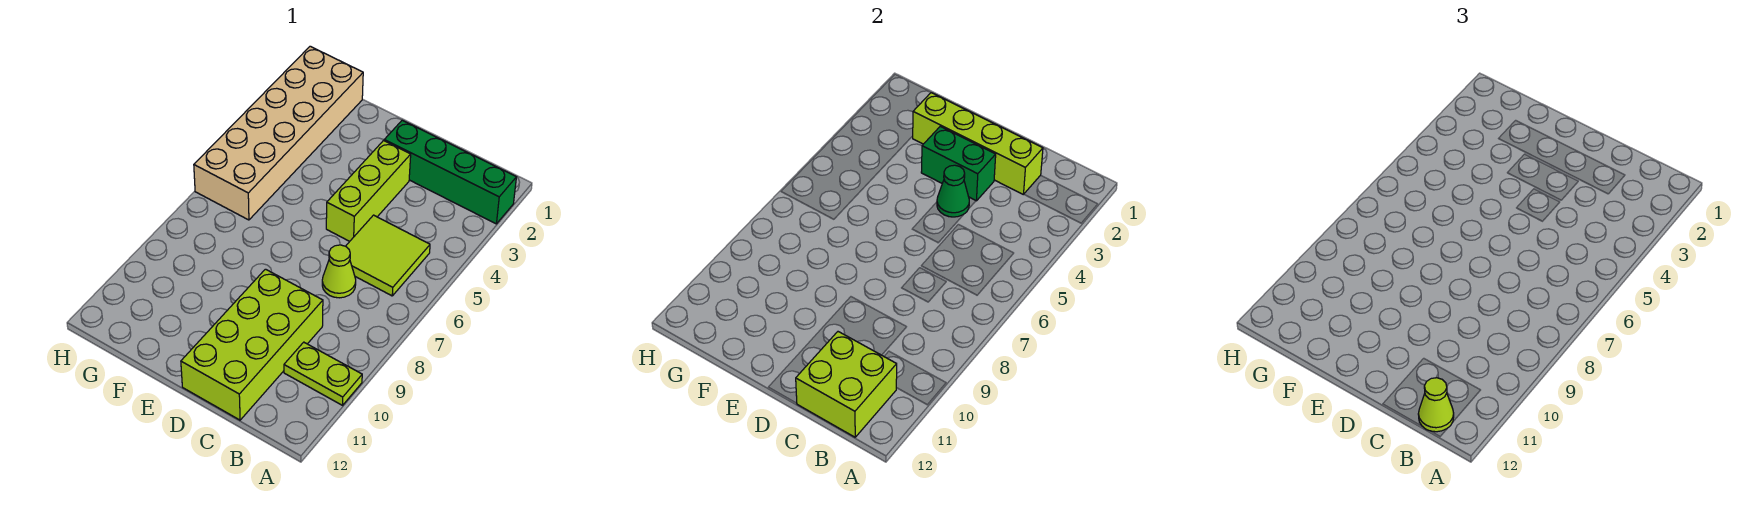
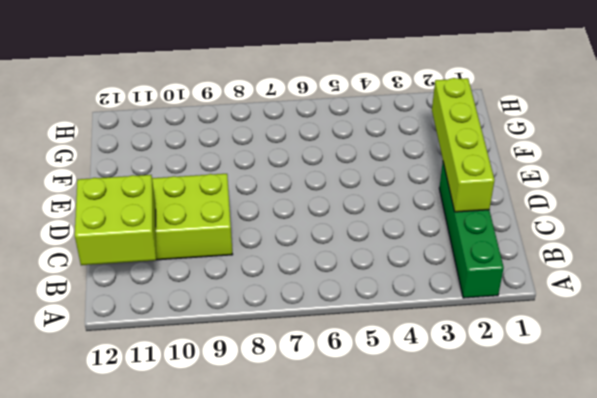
none -> lime 1x2 plate [284,342,362,405]
none -> lime 2x2 tile [346,215,430,296]
none -> lime 1x1 cone [322,245,356,298]

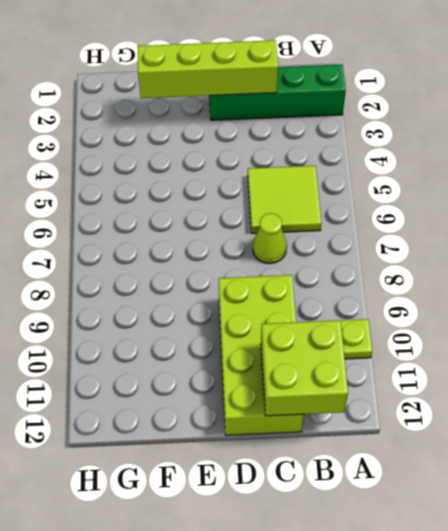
none -> lime 1x3 brick [326,141,411,241]
none -> tan 2x6 brick [194,46,363,220]
none -> green 1x2 brick [921,126,996,201]

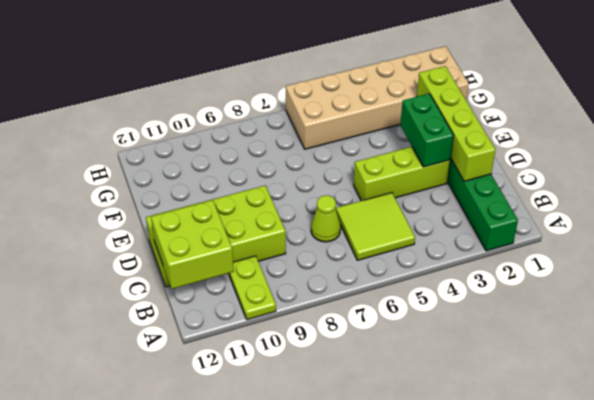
none -> green 1x1 cone [937,165,969,217]
none -> lime 1x1 cone [1418,378,1454,432]

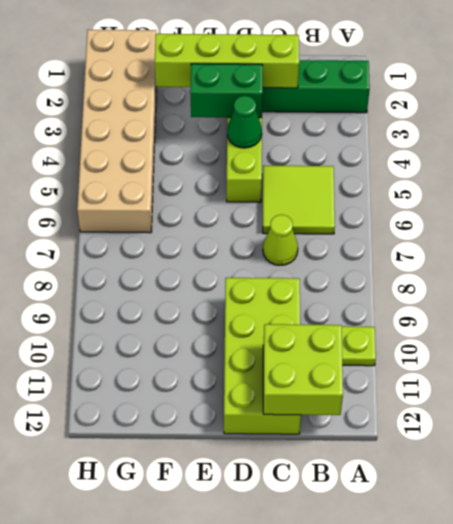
none -> lime 1x1 cone [1418,378,1454,432]

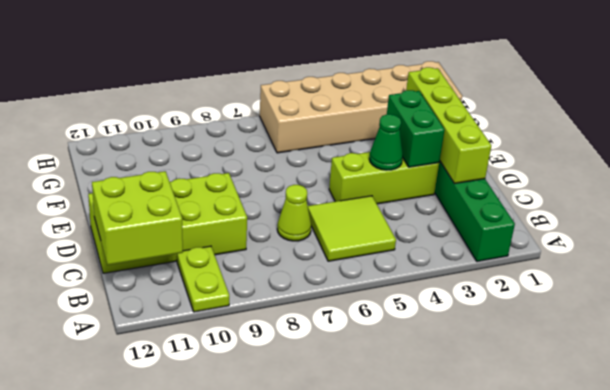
none -> lime 1x1 cone [1418,378,1454,432]

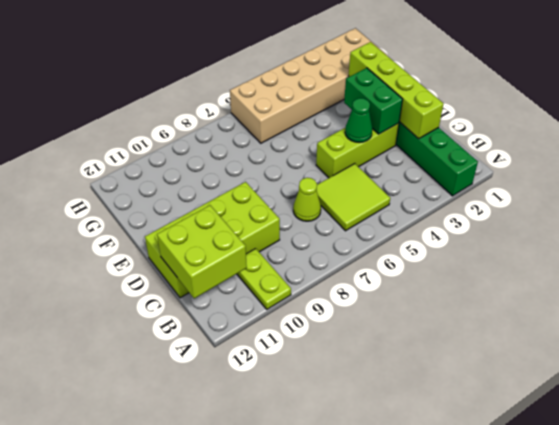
none -> lime 1x1 cone [1418,378,1454,432]

